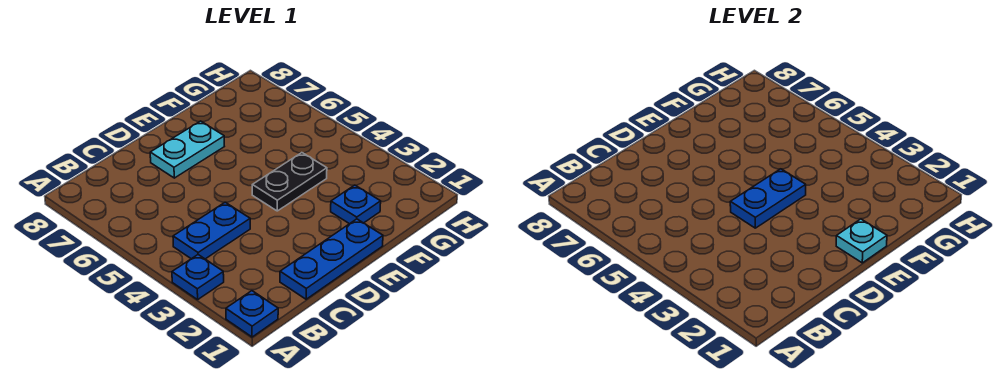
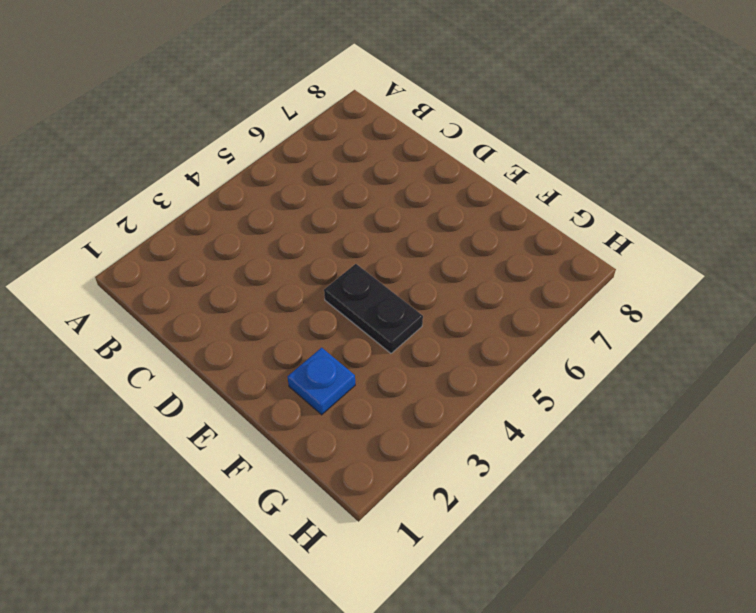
none -> blue 1x1 plate [226,291,278,337]
none -> blue 1x1 plate [172,255,224,300]

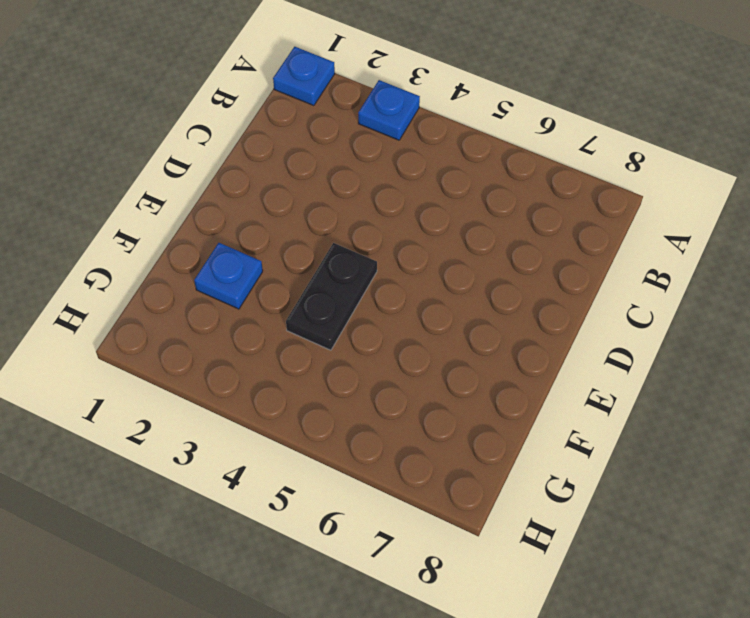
none -> blue 1x2 plate [173,202,250,259]
none -> blue 1x3 plate [280,219,383,299]

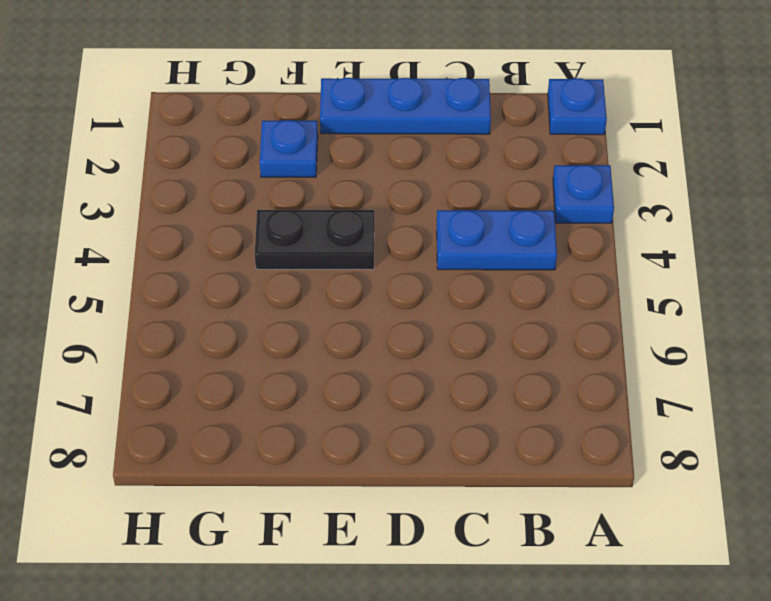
none -> cyan 1x2 plate [150,121,224,178]
none -> blue 1x2 plate [730,169,806,228]

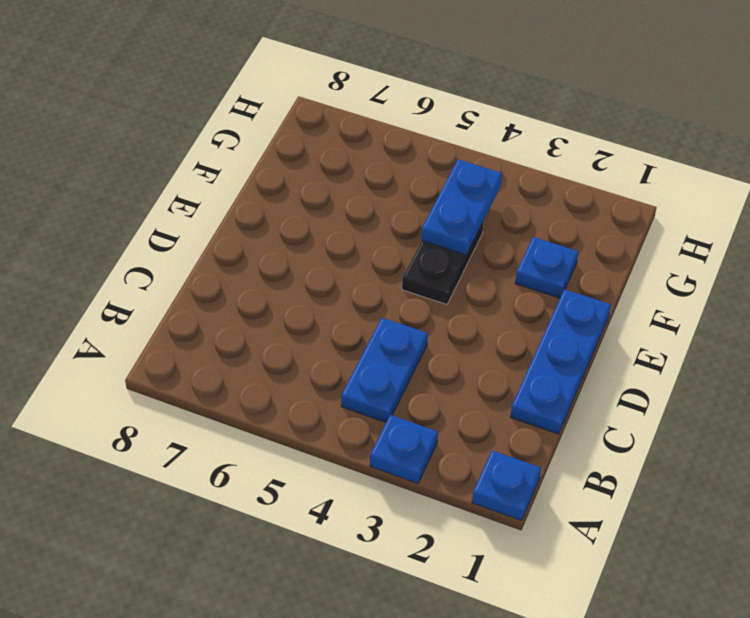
blue 1x2 plate [421,159,502,255] -> blue 1x2 plate moved to [730,169,806,228]
none -> cyan 1x2 plate [150,121,224,178]
none -> cyan 1x1 plate [836,219,887,263]

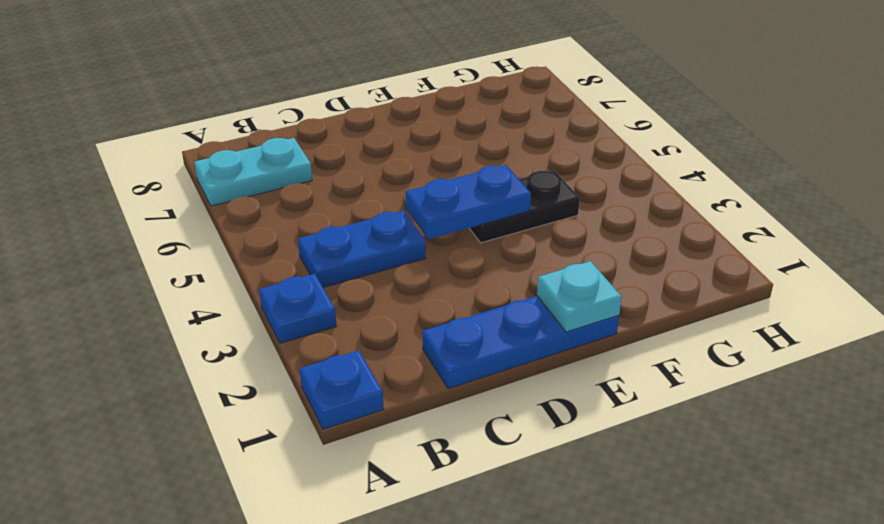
cyan 1x2 plate [194,138,312,206] -> cyan 1x2 plate moved to [150,121,224,178]
none -> blue 1x1 plate [331,185,381,224]

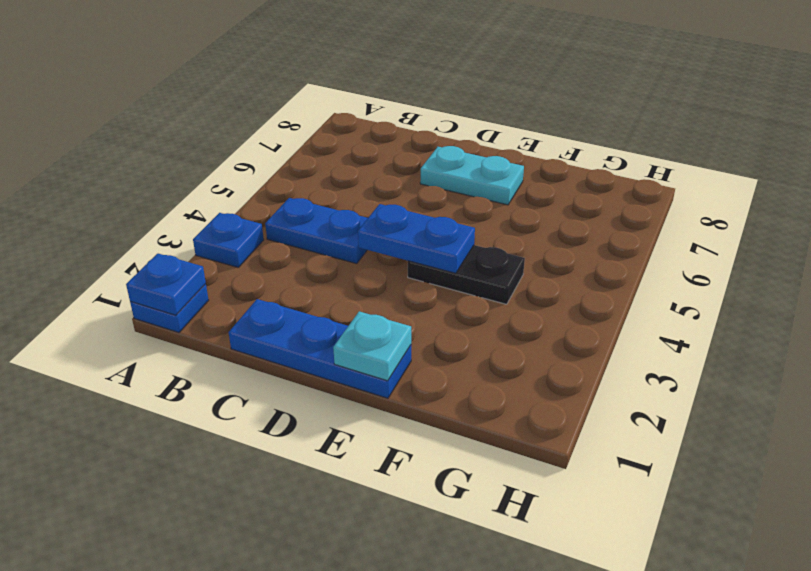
blue 1x1 plate [126,254,206,315] -> blue 1x1 plate moved to [331,185,381,224]

